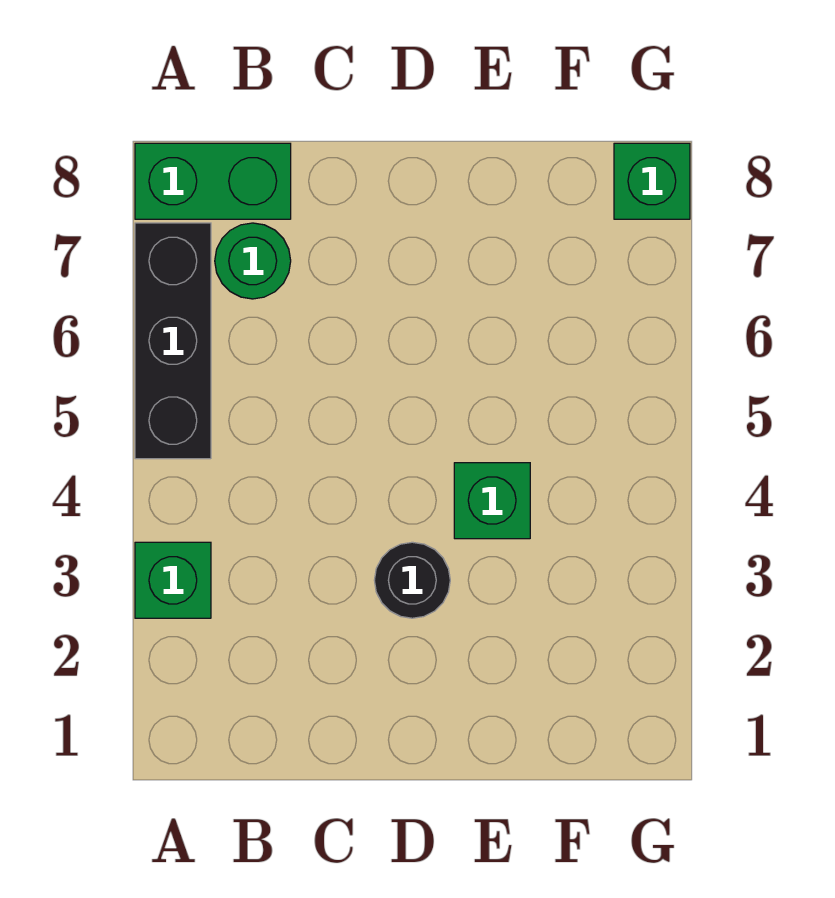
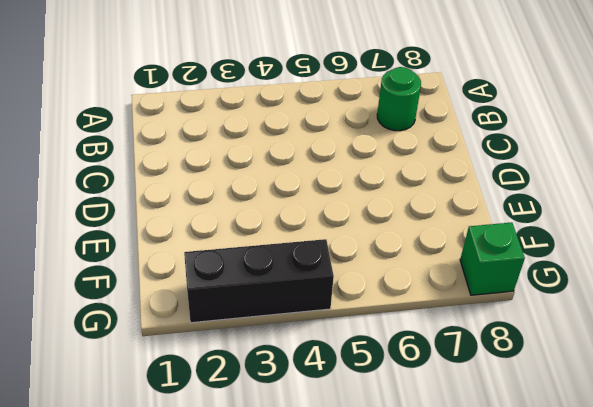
black 1x3 brick [184,239,334,323] -> black 1x3 brick moved to [135,223,211,459]
none -> green 1x1 brick [135,542,211,618]
none -> green 1x2 brick [135,143,291,219]

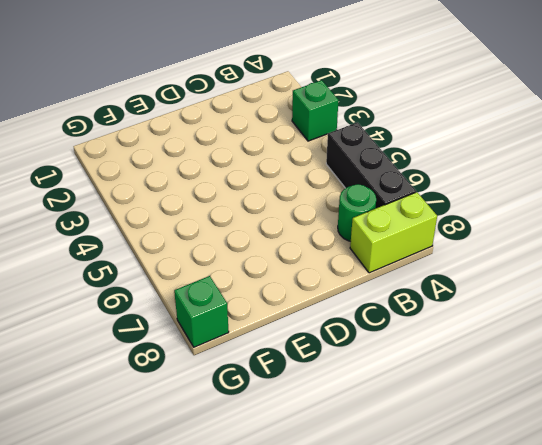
lime 1x2 brick [350,192,437,273] -> green 1x2 brick [135,143,291,219]
none -> black 1x1 round brick [374,542,450,618]
none -> green 1x1 brick [454,463,530,539]

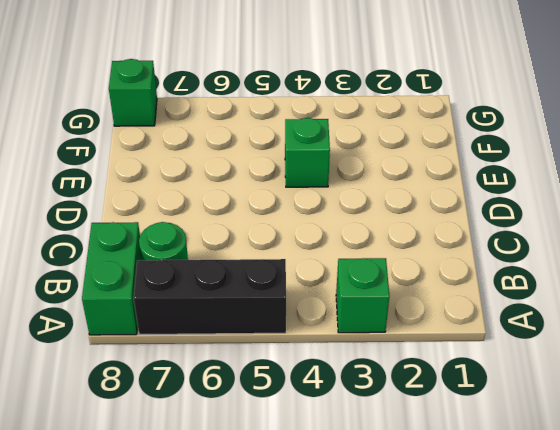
none -> black 1x1 round brick [374,542,450,618]

